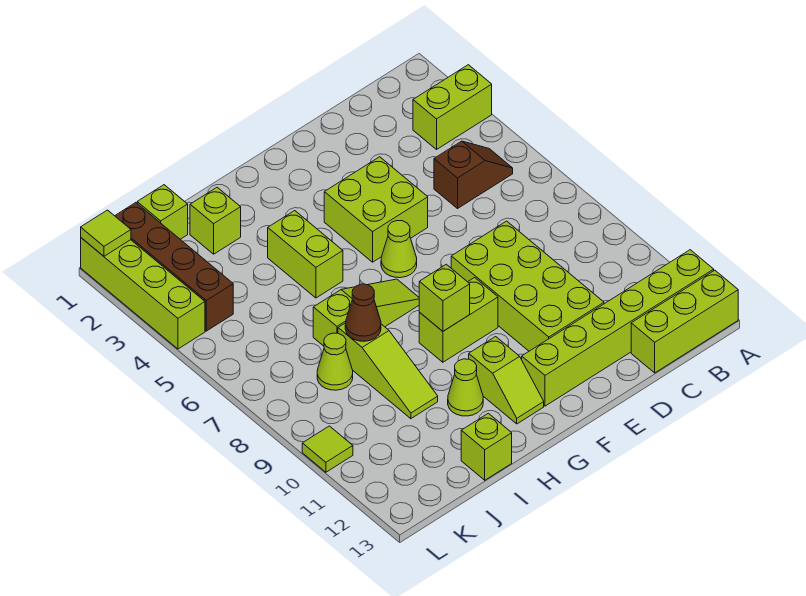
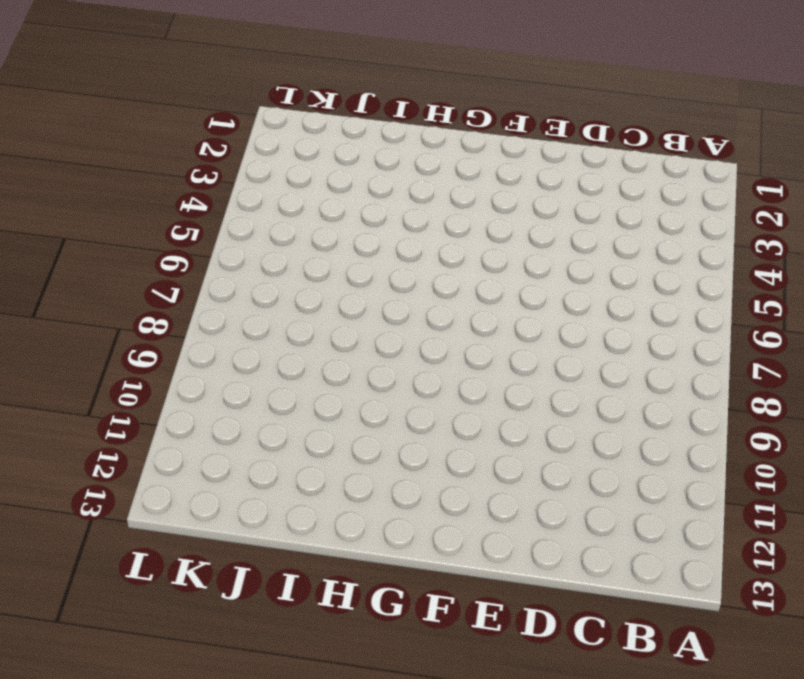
none -> lime 1x2 brick [413,65,492,149]
none -> lime 1x6 brick [522,250,714,406]
none -> lime 1x3 brick [631,270,738,373]

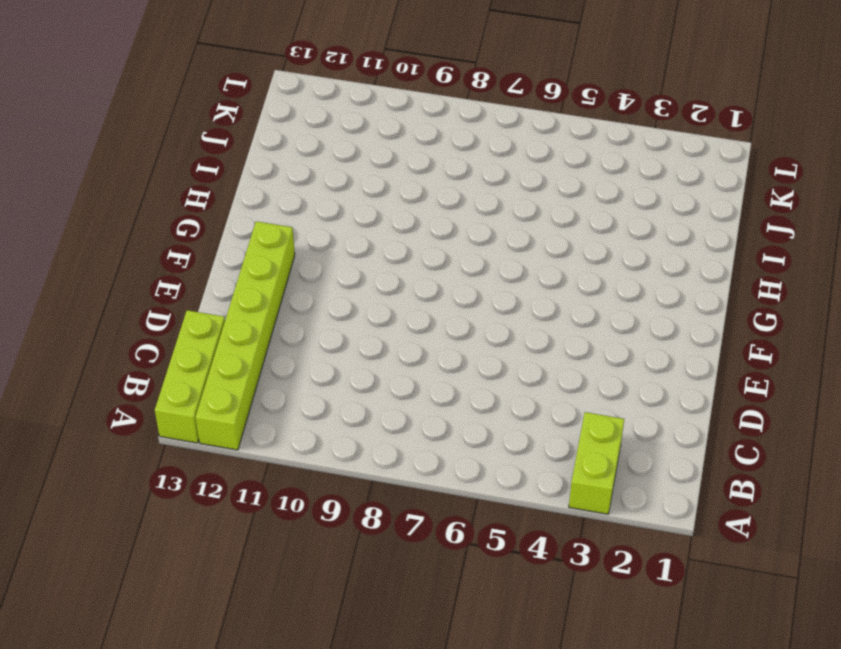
none -> brown 1x2 slope [434,141,513,208]
none -> lime 2x4 brick [451,221,604,351]
none -> lime 2x2 brick [324,157,428,262]

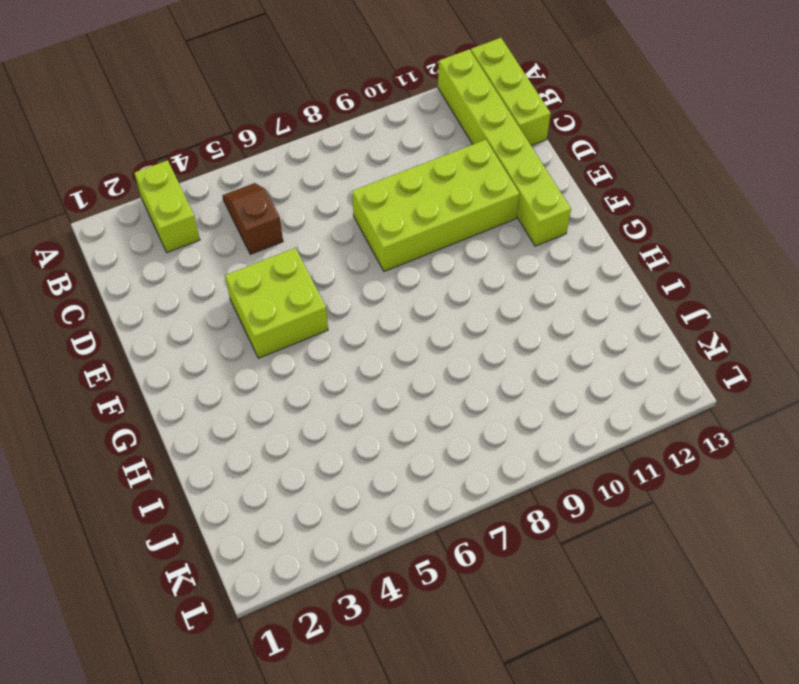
none -> lime 1x1 cone [381,221,417,278]
none -> lime 1x2 brick [419,278,498,362]
none -> lime 1x3 slope [313,279,419,346]

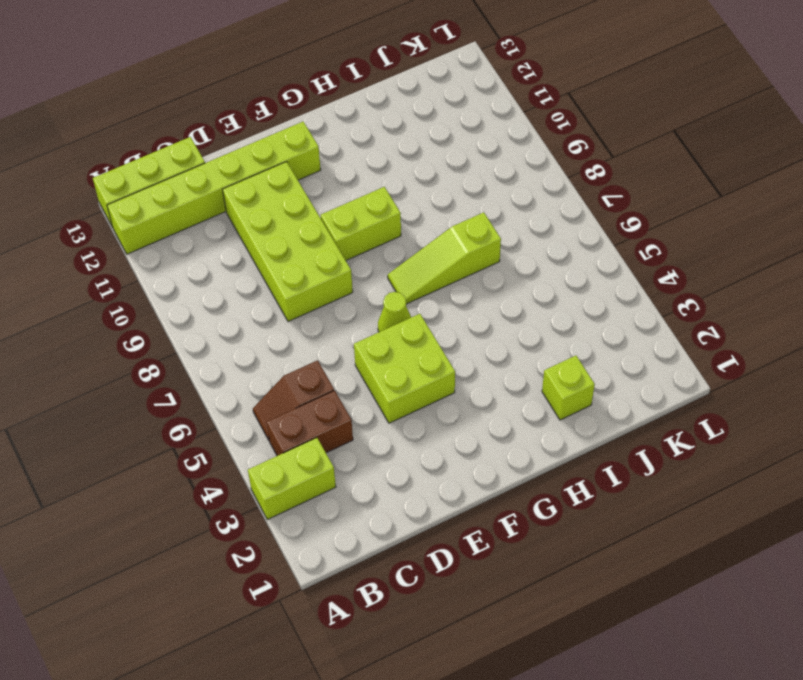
brown 1x2 brick [267,390,353,456] -> none
none -> lime 1x2 slope [469,337,544,424]
none -> lime 1x2 brick [268,211,343,298]
none -> lime 1x1 cone [448,359,483,416]

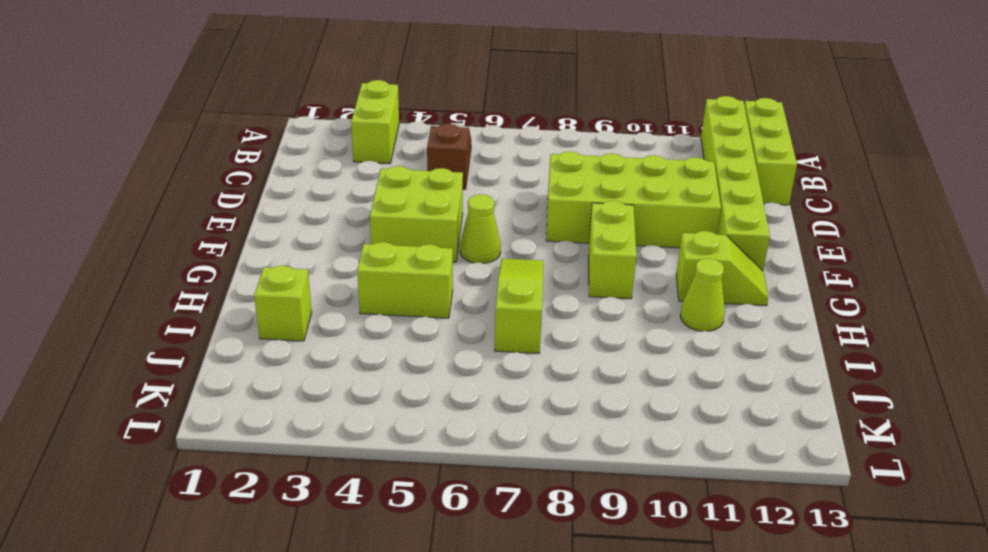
none -> lime 1x3 slope [338,323,438,419]
none -> lime 1x1 brick [461,413,512,480]
none -> lime 1x1 brick [137,185,188,239]

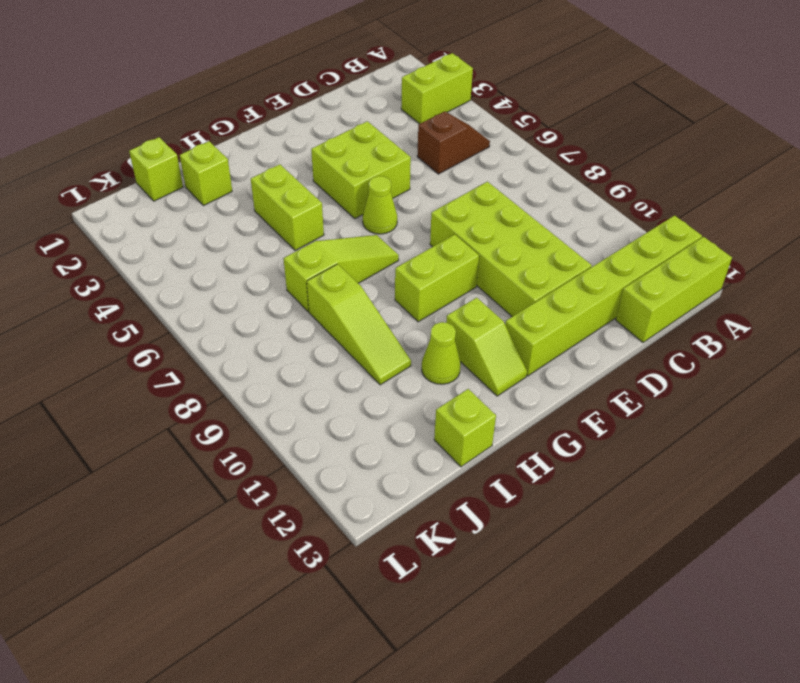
none -> lime 1x1 cone [317,333,353,390]
none -> brown 1x4 brick [115,203,233,331]
none -> lime 1x4 brick [81,238,205,349]

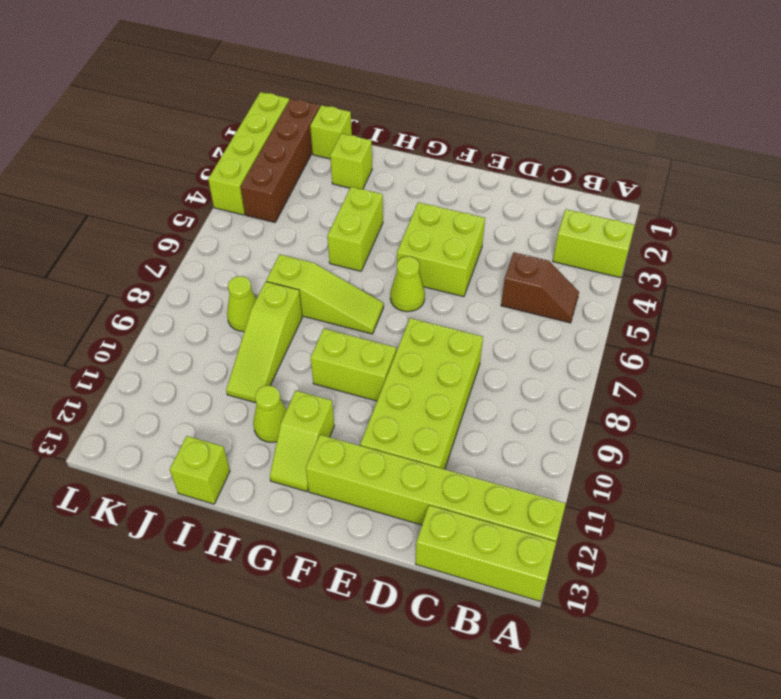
none -> lime 1x1 tile [302,426,353,472]
none -> lime 1x1 brick [419,264,470,331]
none -> brown 1x1 cone [345,284,381,341]

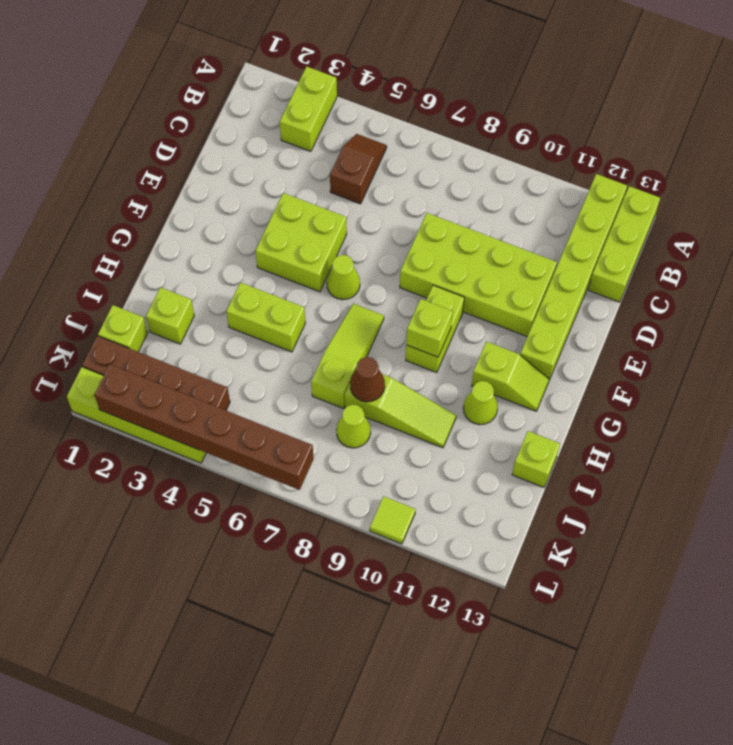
brown 1x6 brick [94,364,314,490] -> none
none -> lime 1x1 tile [81,210,131,256]

